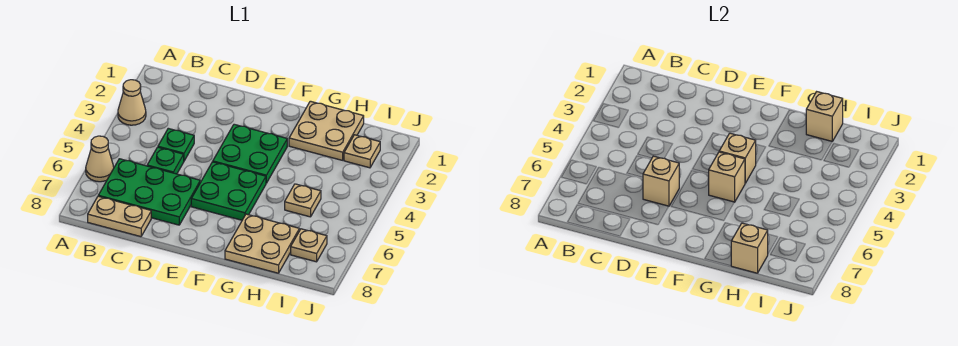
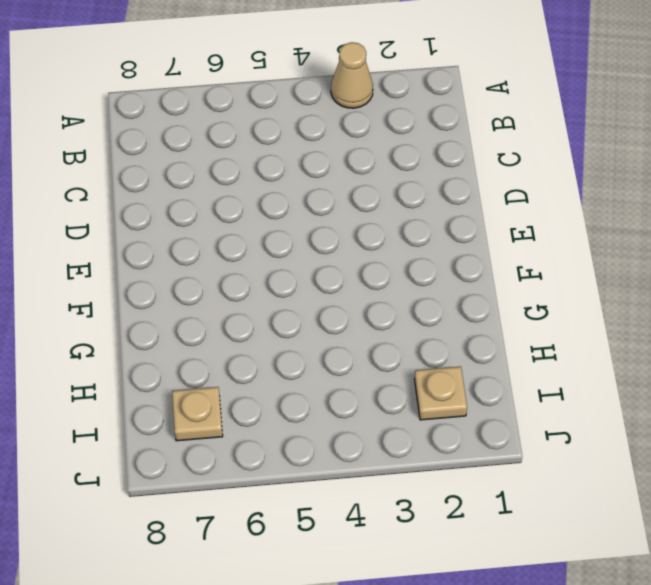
none -> tan 1x1 cone [86,136,114,182]
none -> green 2x3 plate [98,159,200,225]
none -> tan 1x2 plate [88,196,151,237]

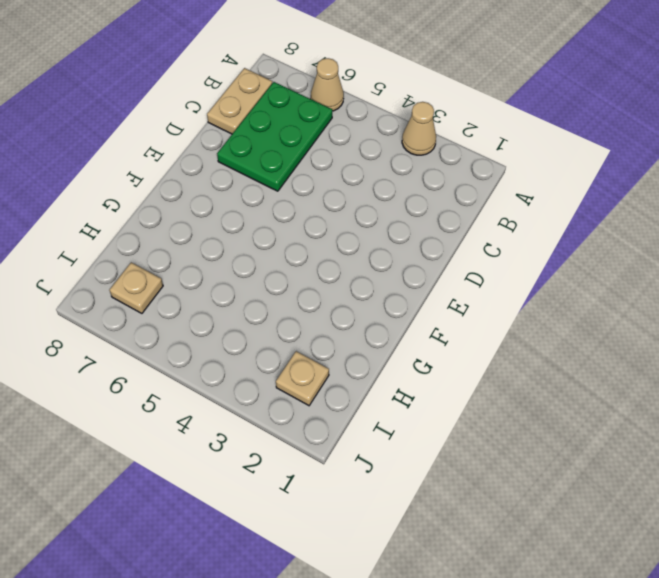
none -> green 1x1 plate [158,128,194,161]
none -> green 1x1 plate [147,147,184,174]
none -> green 2x2 plate [213,124,287,183]

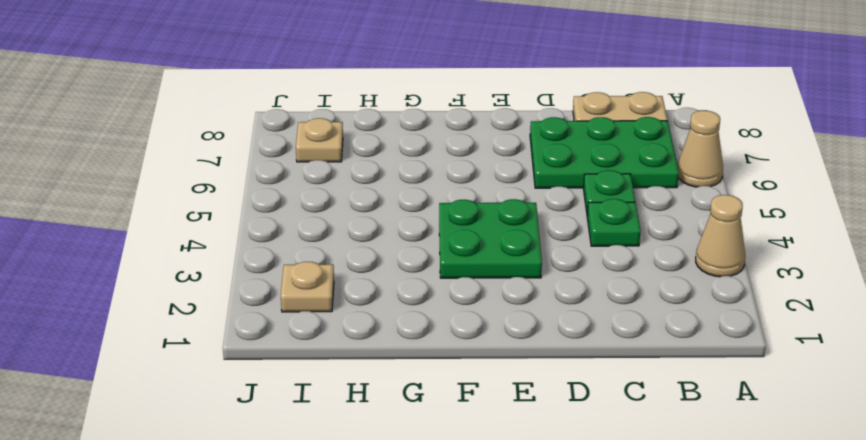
none -> green 2x2 plate [191,162,266,220]
none -> tan 2x2 plate [289,101,364,160]
none -> tan 2x2 plate [225,214,299,273]

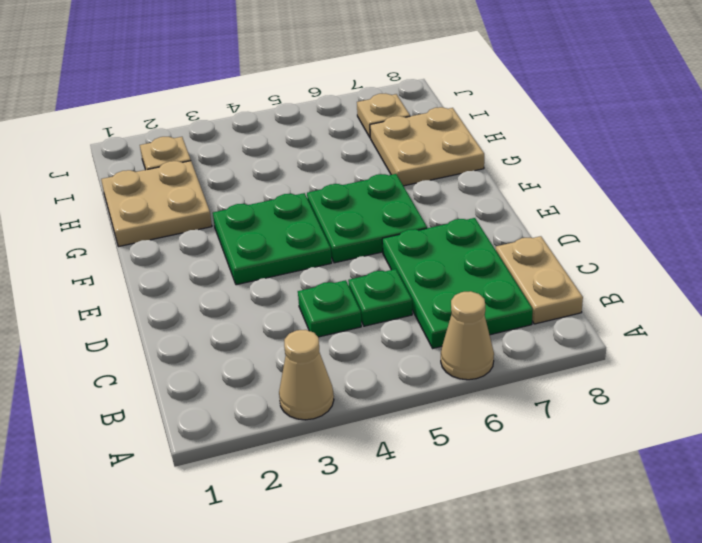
none -> tan 1x1 plate [285,184,321,217]
none -> tan 1x1 brick [643,156,679,206]
none -> tan 1x1 brick [719,133,756,183]

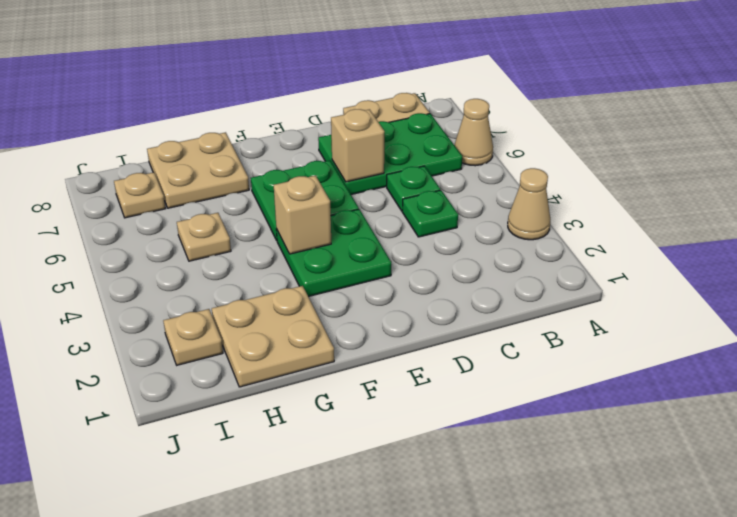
none -> tan 1x1 brick [709,152,745,202]
none -> tan 1x1 brick [806,92,843,141]
none -> tan 1x1 brick [731,223,768,273]

